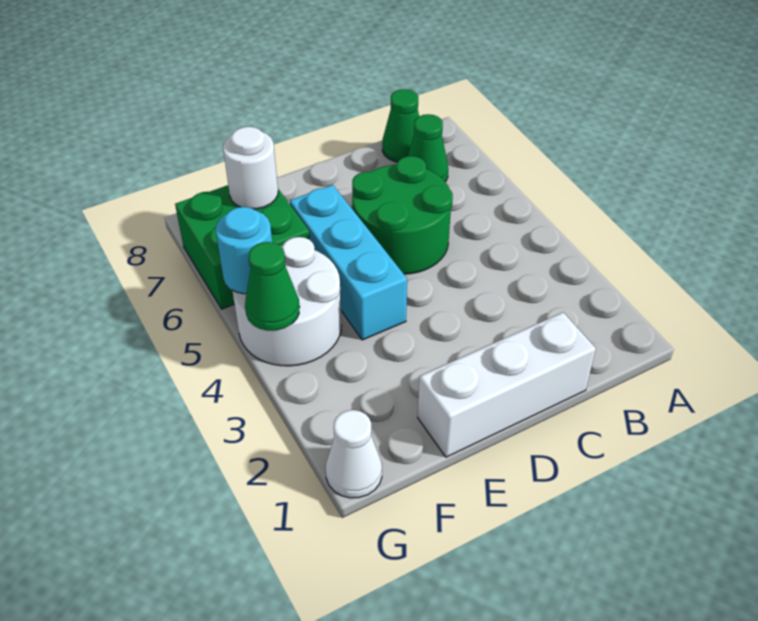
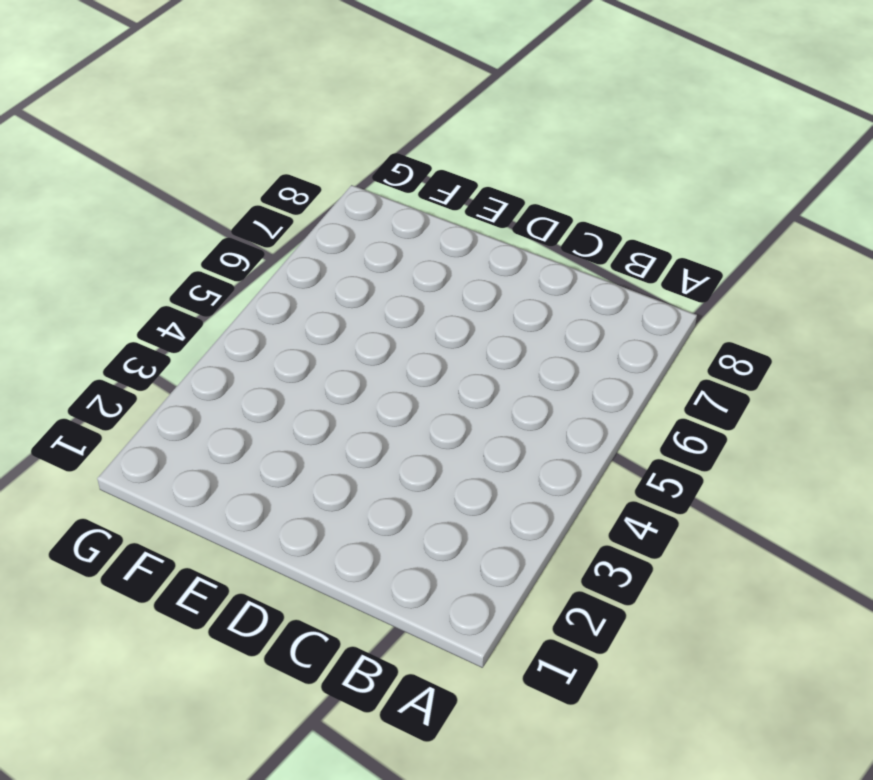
none -> green 1x1 cone [408,114,448,182]
none -> green 1x1 cone [382,89,419,162]

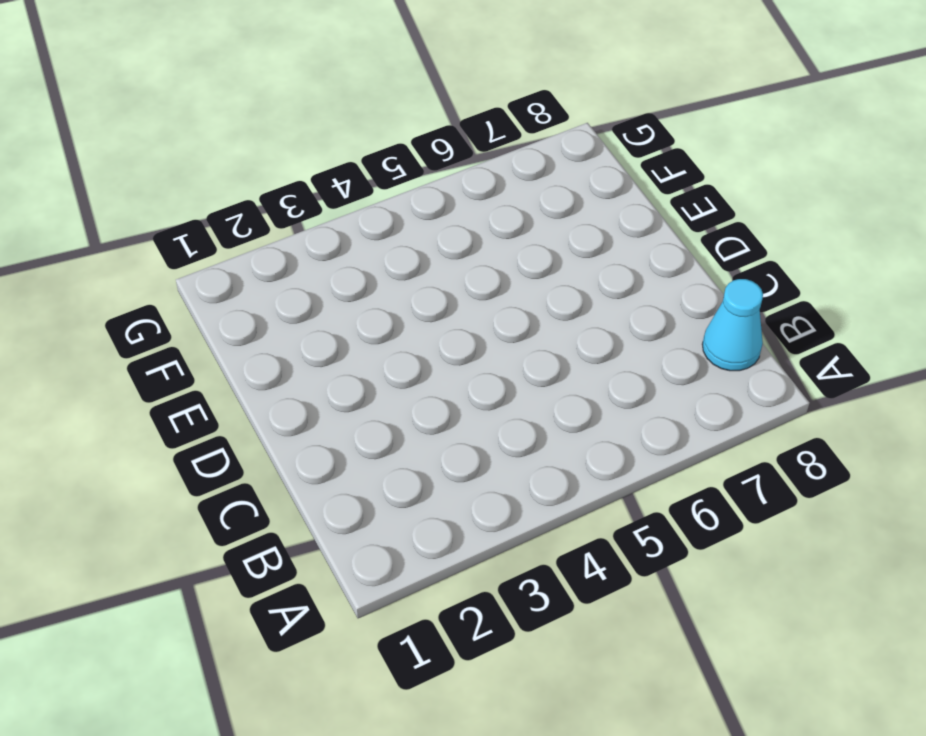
cyan 1x1 cone [702,279,763,371] -> green 1x1 cone [382,89,419,162]
none -> green 1x1 cone [408,114,448,182]
none -> white 1x3 brick [418,312,596,457]

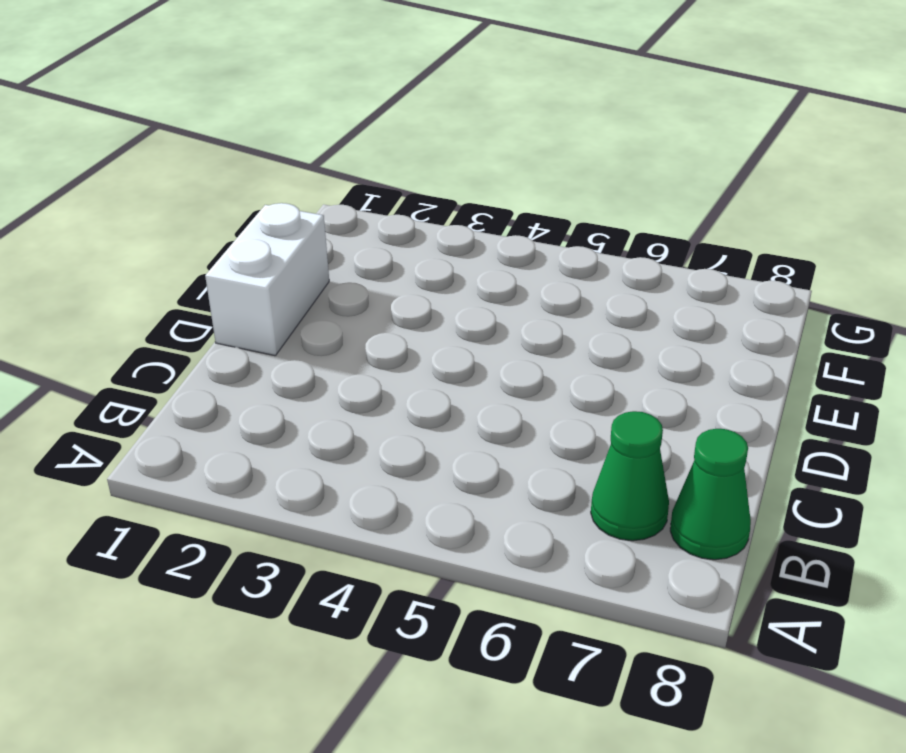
white 1x2 brick [205,203,329,356] -> white 1x3 brick [418,312,596,457]
none -> green 2x2 round brick [352,156,453,274]
none -> cyan 1x3 brick [290,185,407,340]

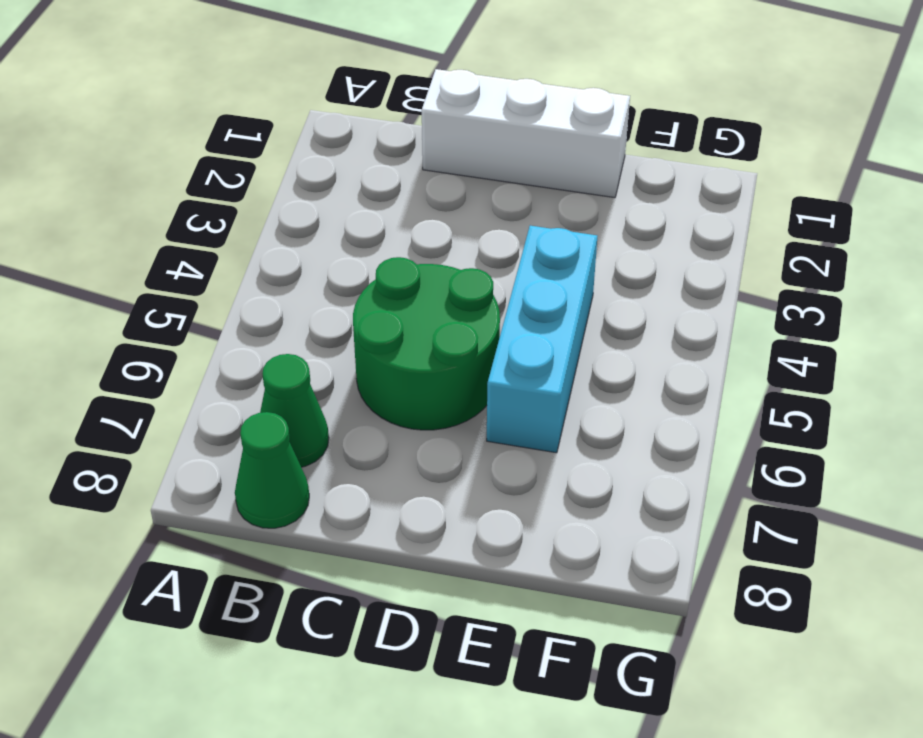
none -> white 2x2 round brick [232,237,342,366]
none -> green 2x2 brick [175,185,310,309]

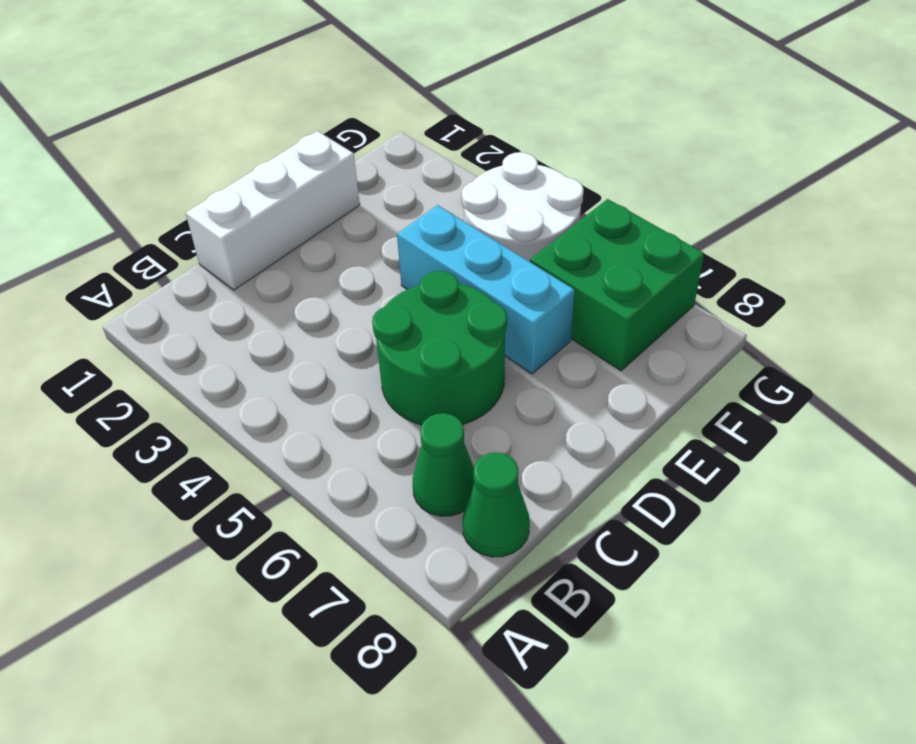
none -> white 1x1 cone [326,410,382,498]
none -> white 1x1 round brick [223,127,278,209]

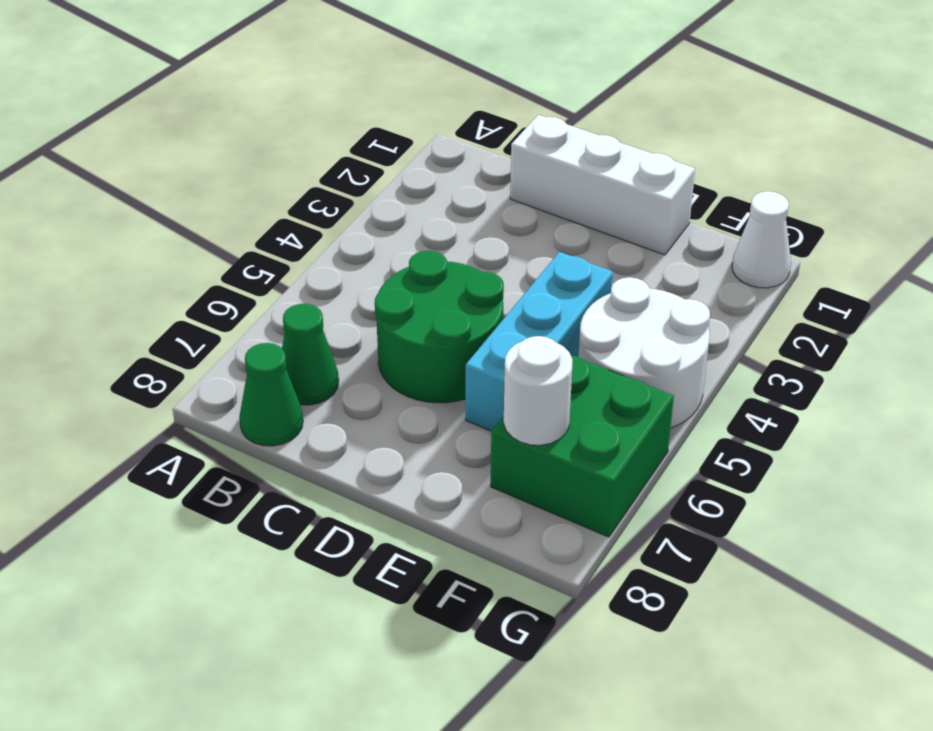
none -> green 1x1 cone [245,242,300,331]
none -> cyan 1x1 round brick [216,207,272,294]

